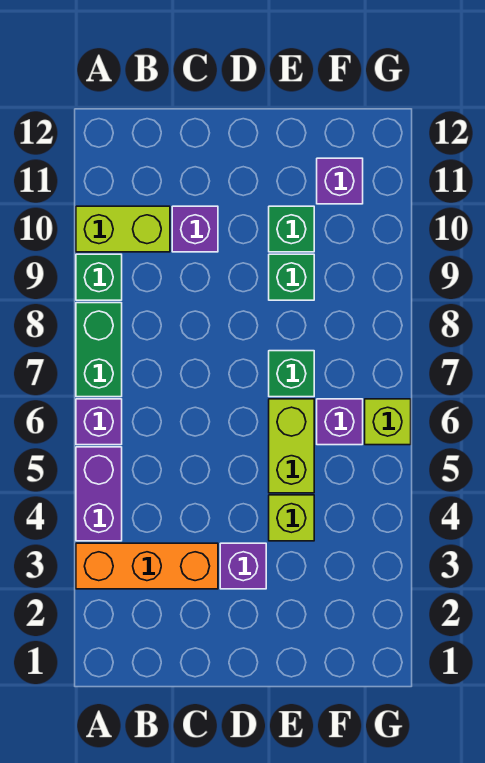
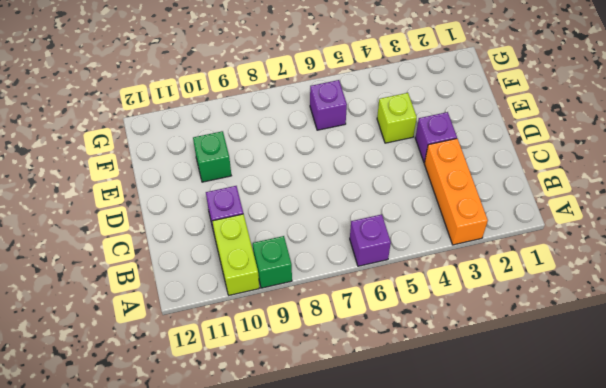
none -> purple 1x2 brick [76,447,122,541]
none -> green 1x2 brick [76,303,122,397]
none -> lime 1x2 brick [269,399,314,493]

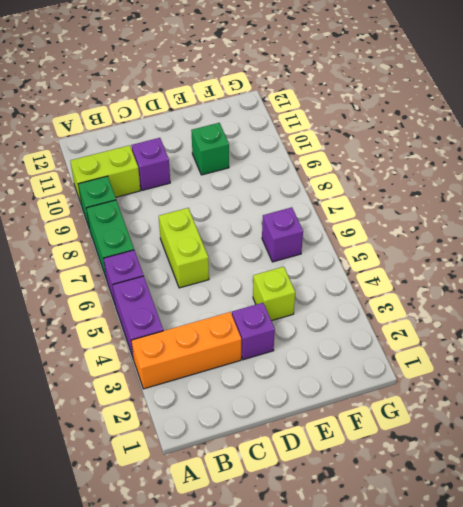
lime 1x2 brick [159,208,209,288] -> lime 1x2 brick moved to [269,399,314,493]
none -> green 1x1 brick [269,351,314,397]
none -> green 1x1 brick [269,254,314,300]
none -> purple 1x1 brick [317,158,363,204]

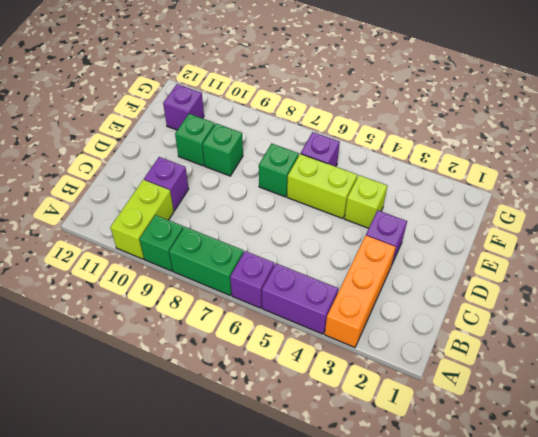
none -> lime 1x1 brick [365,399,411,445]

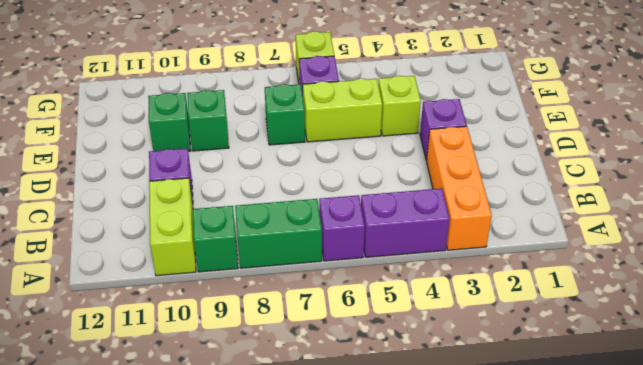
none -> purple 1x1 brick [317,158,363,204]

